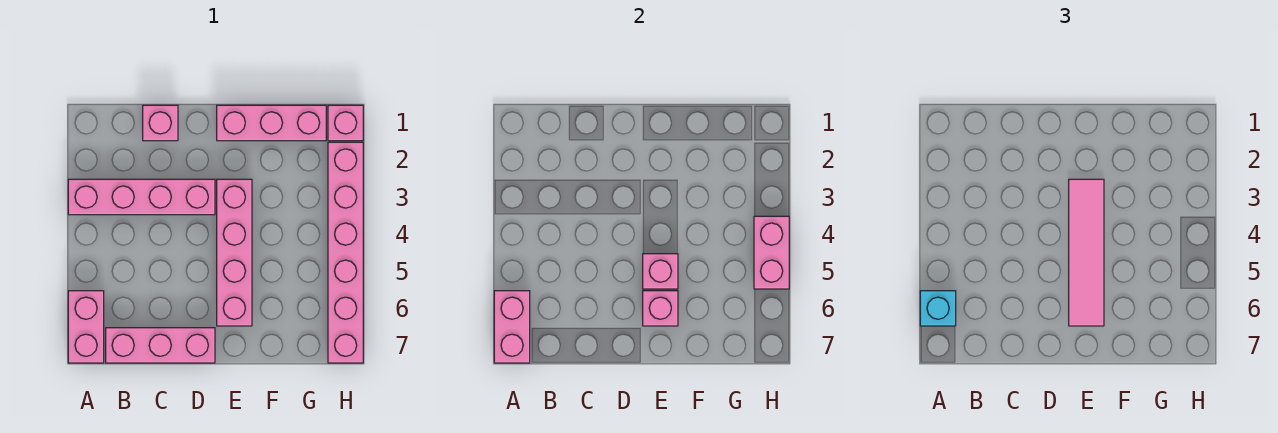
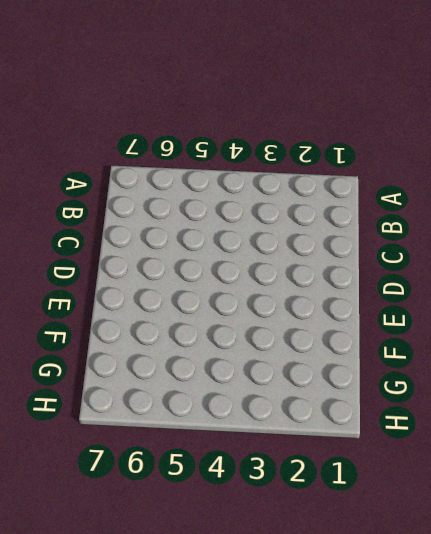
none -> pink 1x4 brick [68,179,215,215]
none -> pink 1x2 brick [68,291,104,363]
none -> pink 1x3 brick [106,328,215,363]

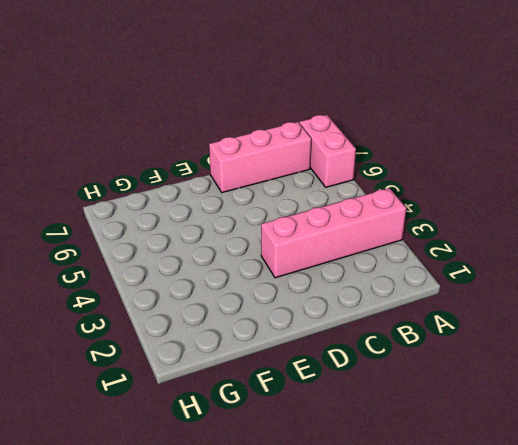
none -> pink 1x1 brick [143,105,178,141]
none -> pink 1x3 brick [217,105,326,141]
none -> pink 1x4 brick [217,179,252,326]

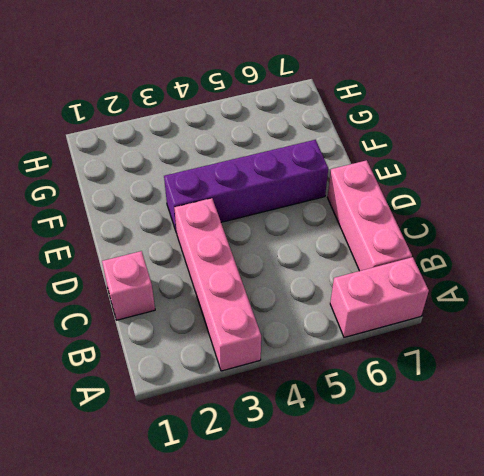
purple 1x4 brick [164,140,328,233] -> pink 1x4 brick [217,179,252,326]
none -> pink 1x3 brick [217,105,326,141]
none -> pink 1x1 brick [328,105,363,141]
none -> pink 1x6 brick [328,142,363,363]

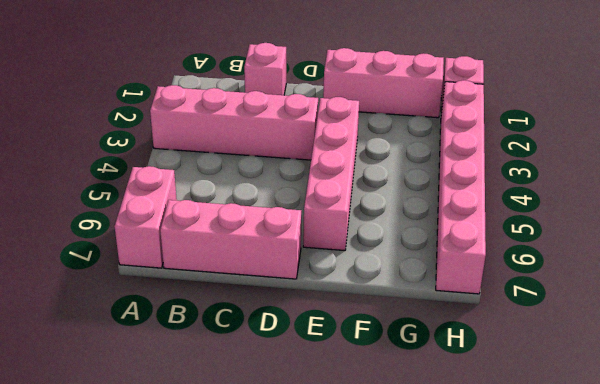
none -> pink 1x2 brick [494,291,530,363]
none -> pink 1x1 brick [643,254,678,289]
none -> pink 1x1 brick [643,291,678,326]

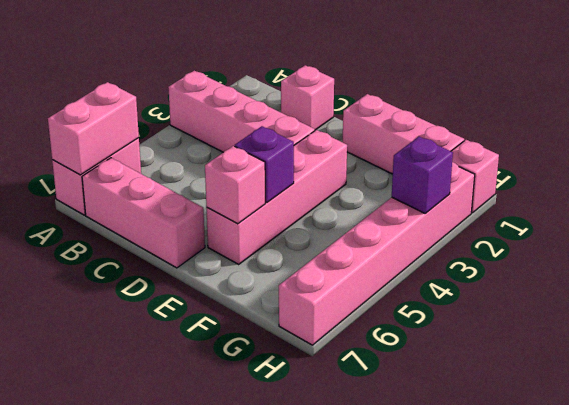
purple 1x1 brick [235,126,294,203] -> pink 1x1 brick [643,254,678,289]
purple 1x1 brick [392,137,453,213] -> none
none -> pink 1x2 brick [754,216,789,289]
none -> cyan 1x1 brick [920,291,956,326]
none -> pink 1x4 tile [1069,179,1104,326]

